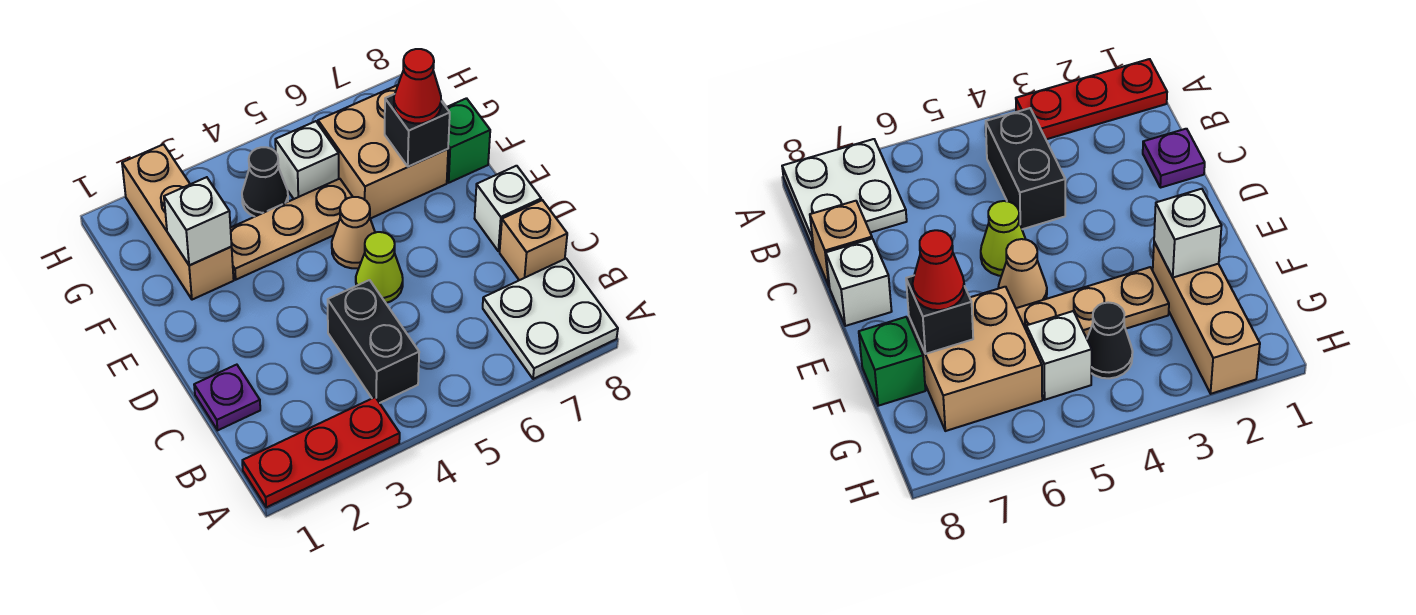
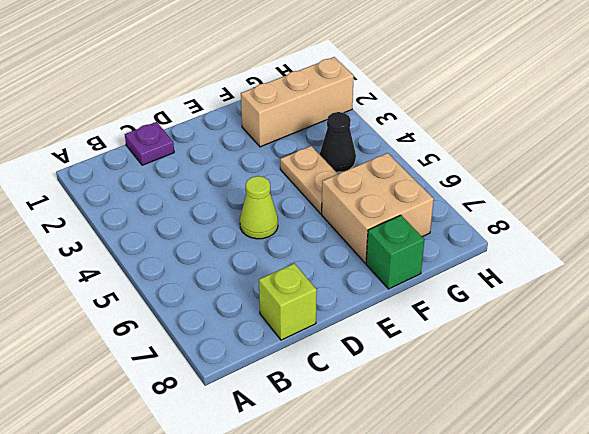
lime 1x1 brick [259,263,317,340] -> tan 1x1 brick [500,200,567,280]
tan 1x2 plate [280,146,338,214] -> tan 1x3 plate [231,179,353,280]
none -> red 1x3 plate [242,397,400,507]
none -> white 2x2 plate [483,259,618,379]
none -> black 1x2 brick [328,280,419,403]

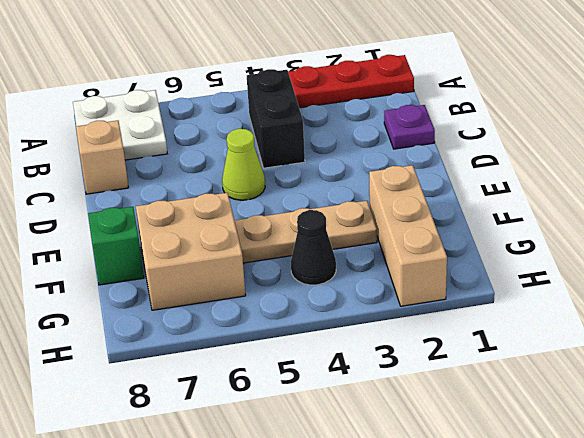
none -> white 1x1 brick [475,166,541,251]
none -> tan 1x1 cone [332,197,375,268]
none -> white 1x1 brick [275,121,339,199]

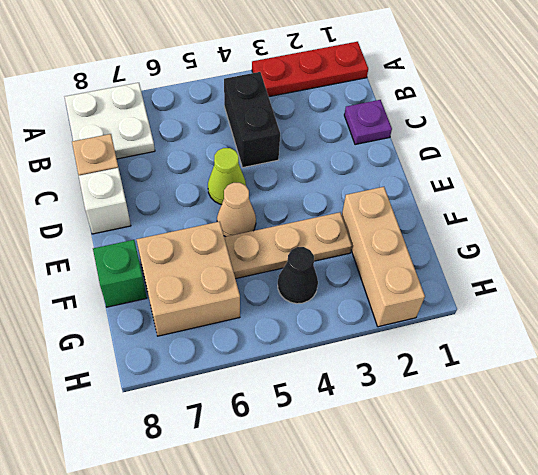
none -> white 1x1 brick [275,121,339,199]
none -> white 1x1 brick [164,177,232,265]
none -> black 1x1 brick [385,94,450,167]

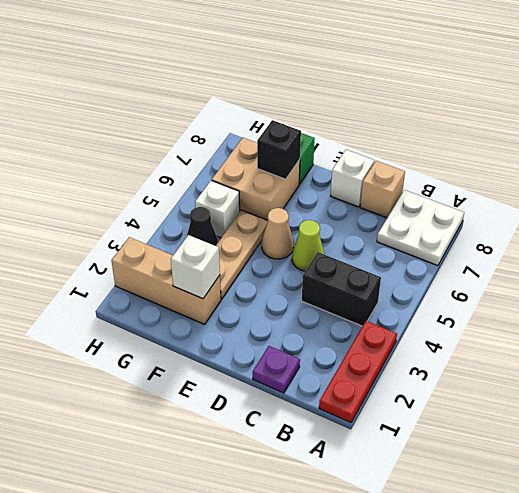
none -> red 1x1 cone [394,49,441,124]

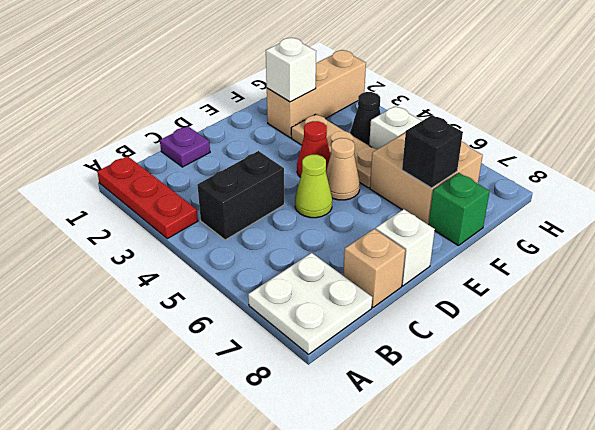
red 1x1 cone [297,121,331,177] -> red 1x1 cone moved to [394,49,441,124]

